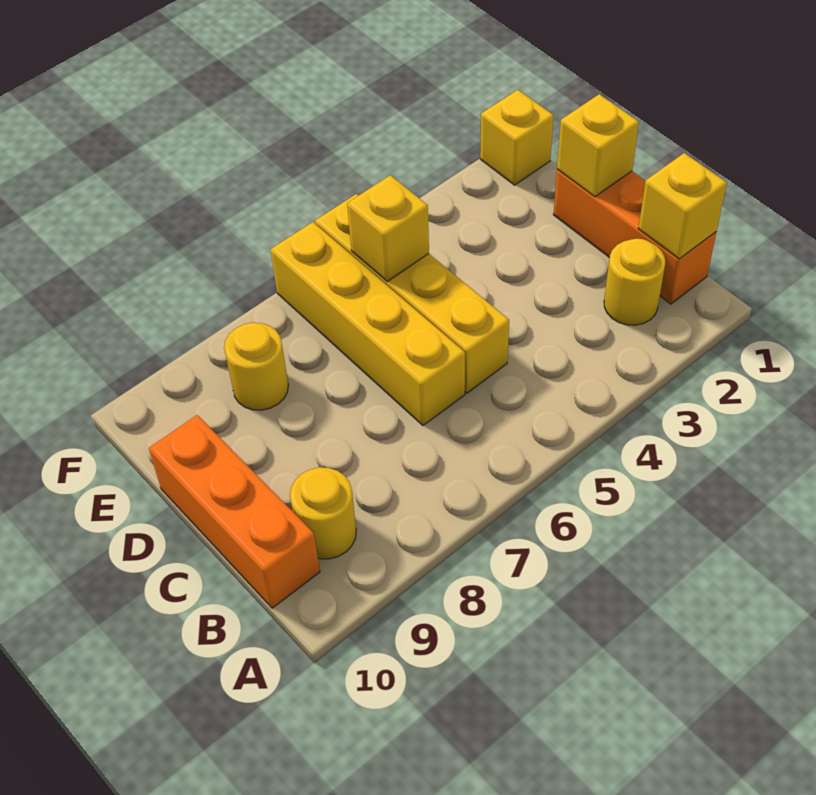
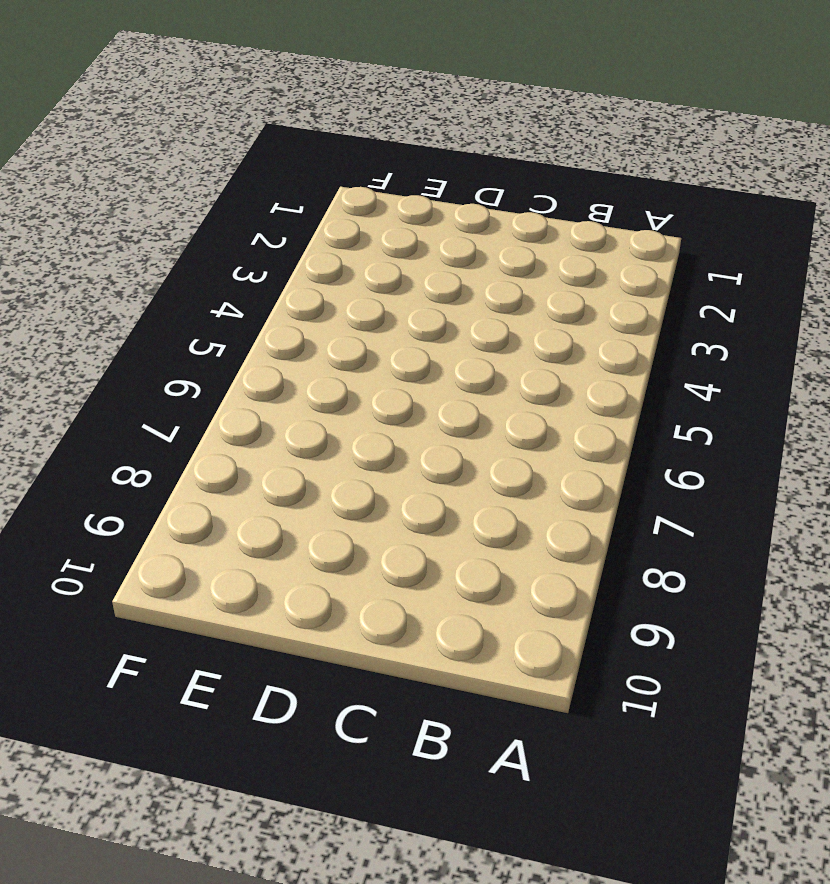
none -> orange 1x3 brick [553,169,716,304]
none -> yellow 1x1 round brick [604,239,665,325]

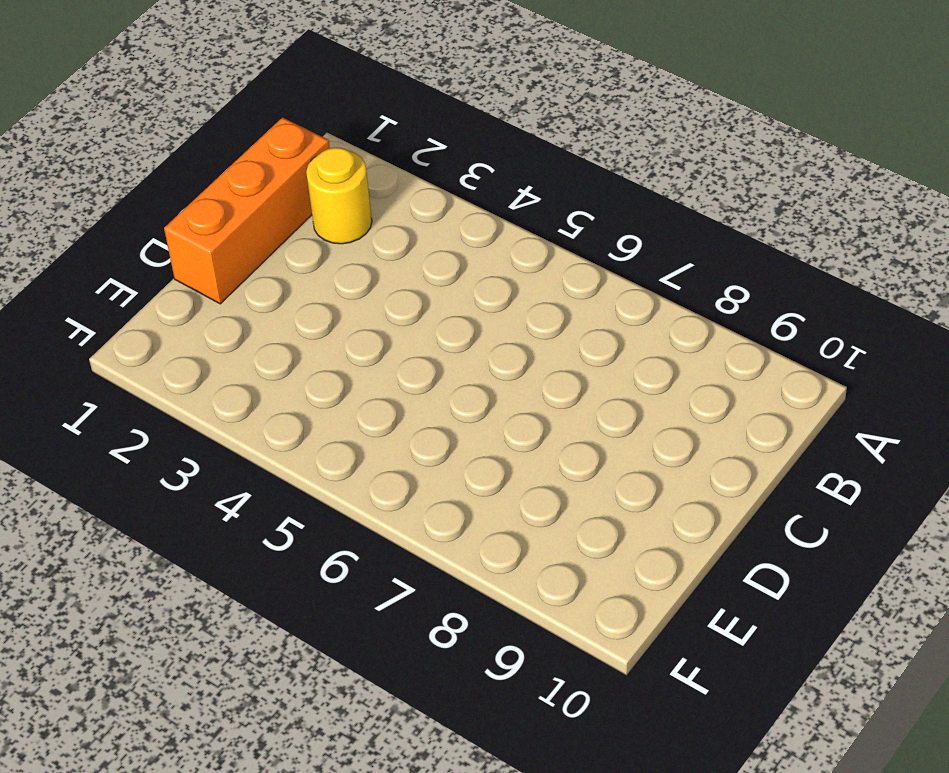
none -> yellow 1x1 round brick [290,467,356,559]
none -> orange 1x3 brick [149,415,320,608]

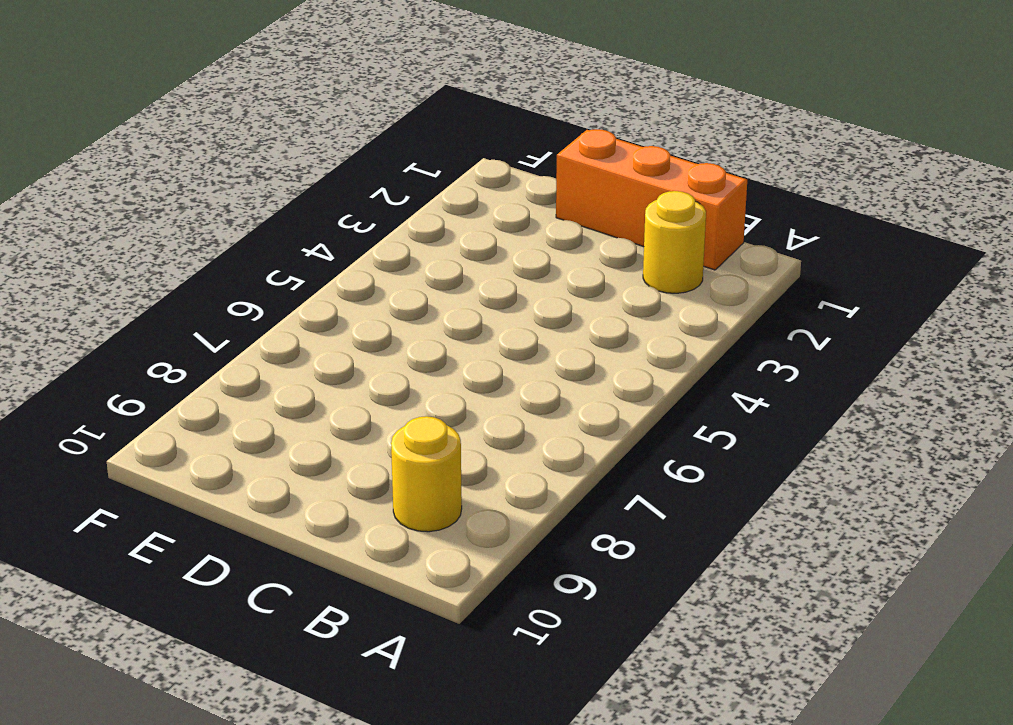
none -> orange 1x3 brick [149,415,320,608]
none -> yellow 1x4 brick [315,194,509,393]

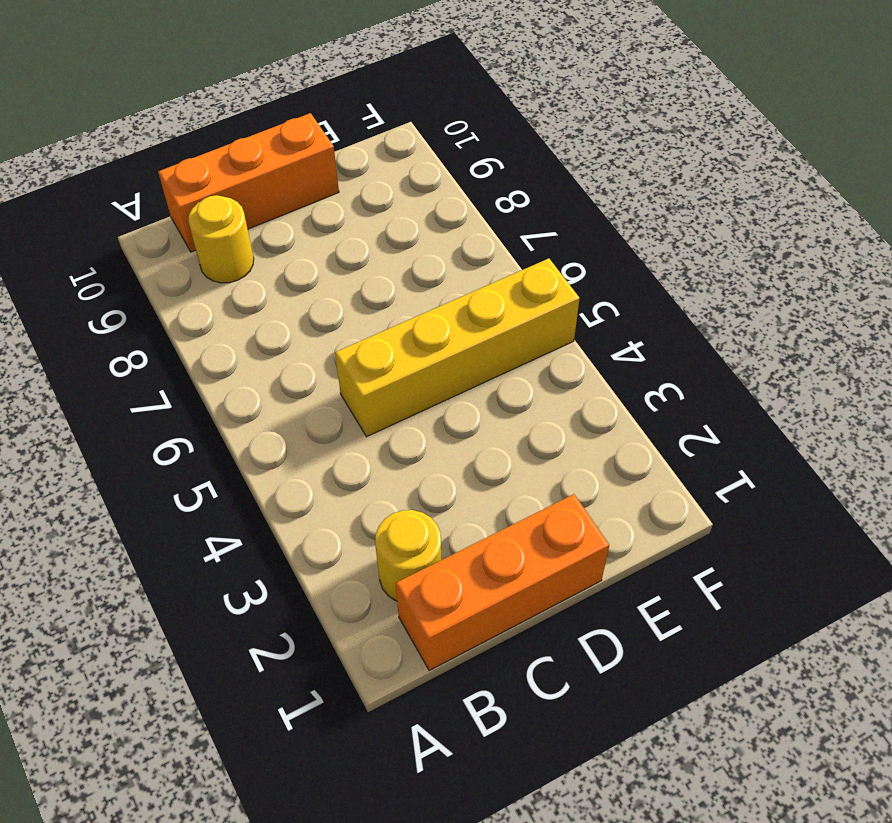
none -> yellow 1x4 brick [271,222,465,426]
none -> yellow 1x1 round brick [224,323,288,410]

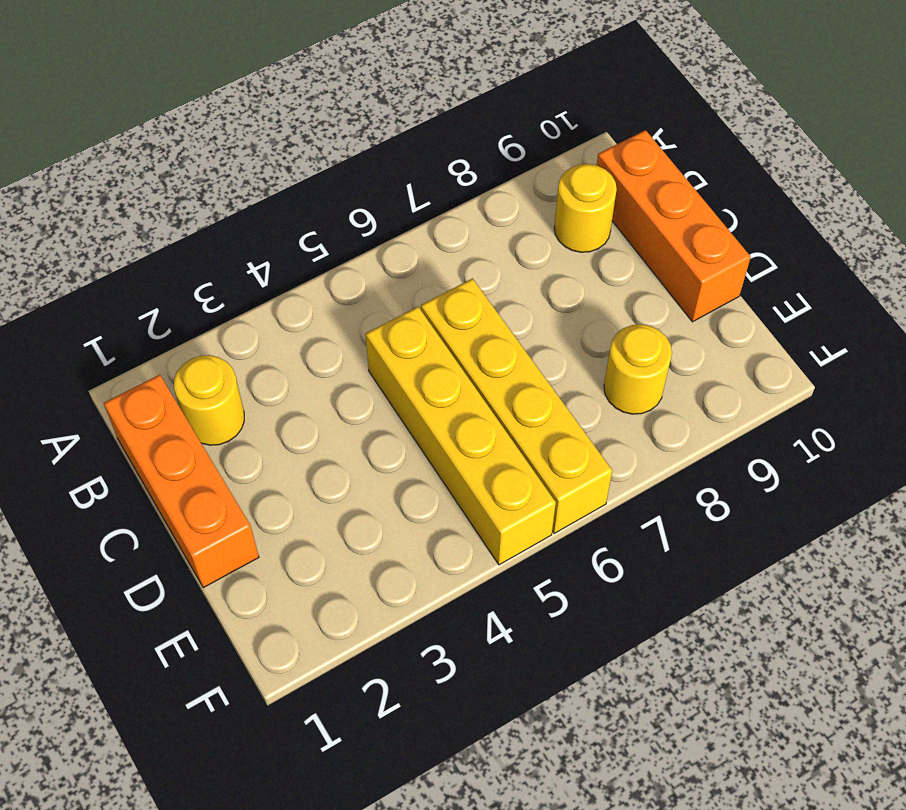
none -> yellow 1x1 brick [480,90,554,185]
none -> yellow 1x1 brick [638,153,727,259]

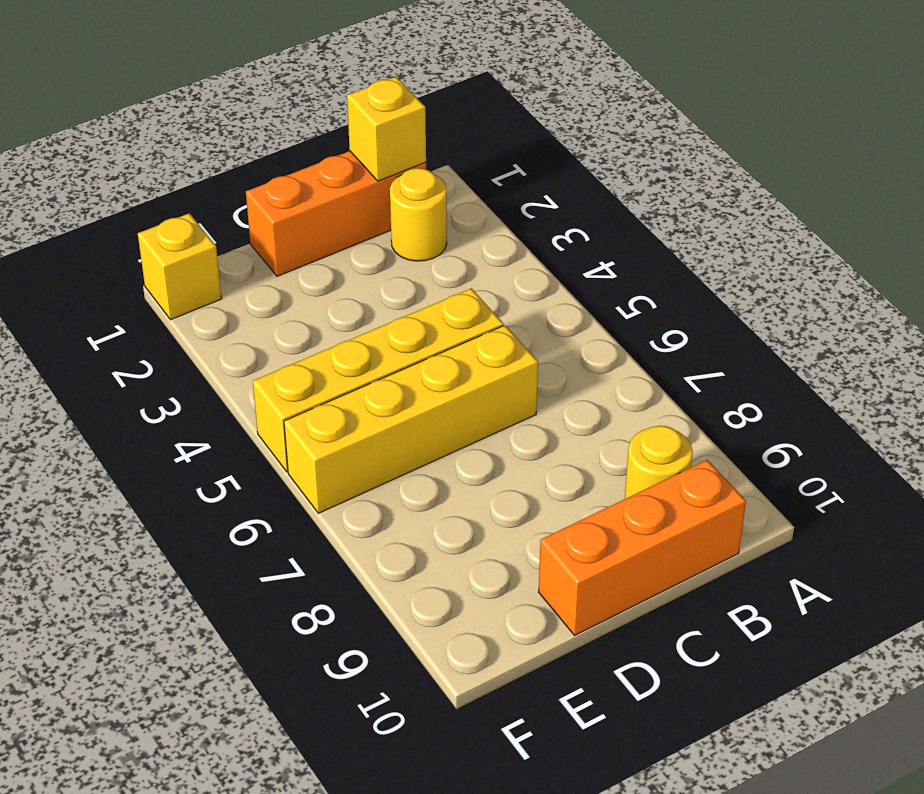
none -> yellow 1x1 round brick [224,323,288,410]
none -> yellow 1x1 brick [557,94,639,197]

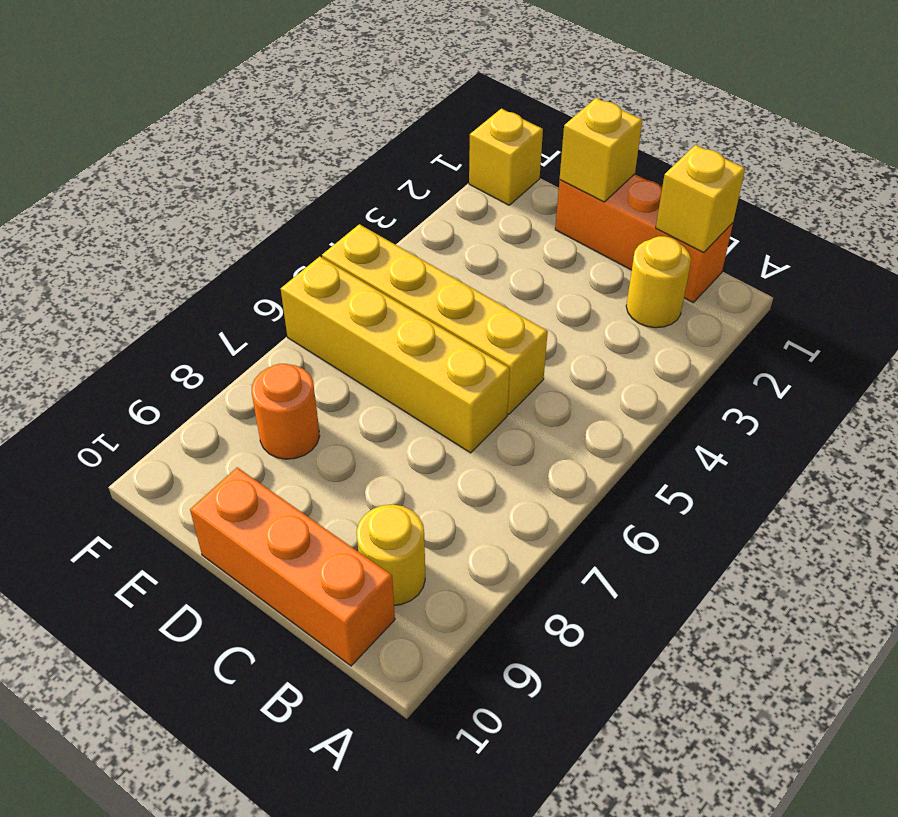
orange 1x1 round brick [252,364,320,459] -> yellow 1x1 round brick [224,323,288,410]
none -> yellow 1x1 brick [347,175,429,281]

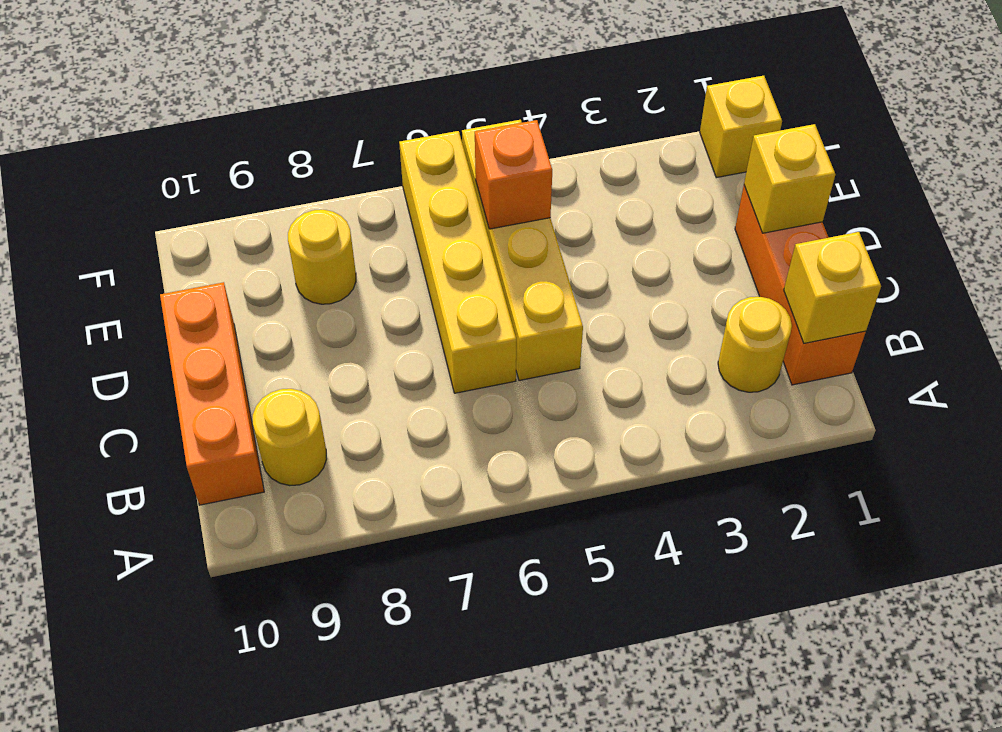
orange 1x1 brick [475,120,552,229] -> yellow 1x1 brick [347,175,429,281]

